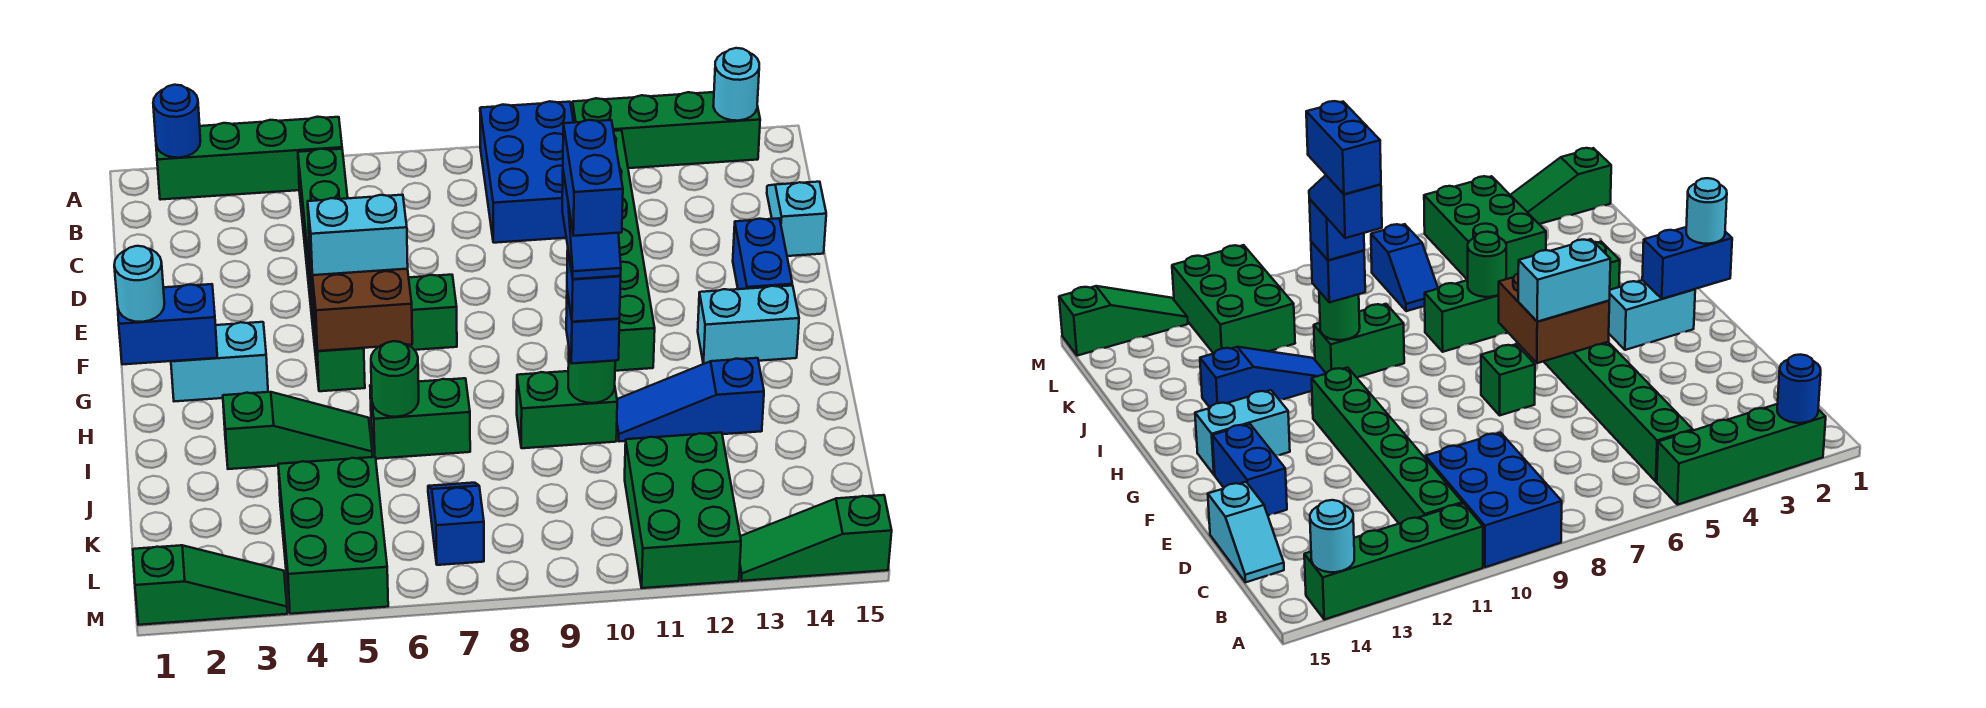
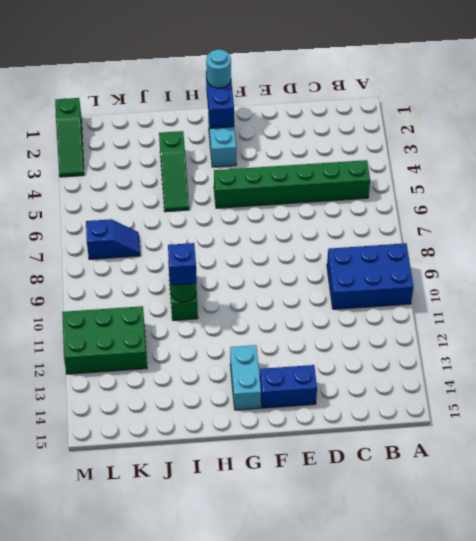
none -> green 1x4 brick [156,117,342,200]
none -> green 1x4 brick [572,92,760,168]
none -> green 1x6 brick [614,130,655,371]
none -> cyan 1x2 slope [767,182,826,256]

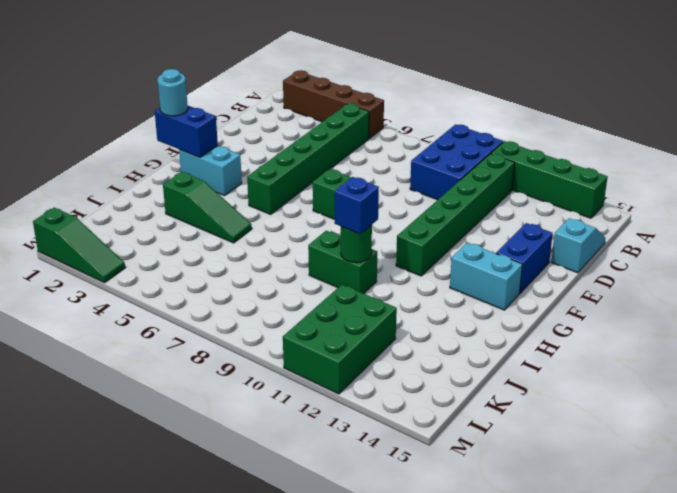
brown 1x4 brick [283,70,384,138] -> green 1x4 brick [156,117,342,200]
none -> green 1x2 brick [370,378,470,459]
none -> blue 1x3 slope [617,358,764,442]
none -> green 2x3 brick [278,457,388,614]
none -> blue 1x2 slope [428,483,484,565]

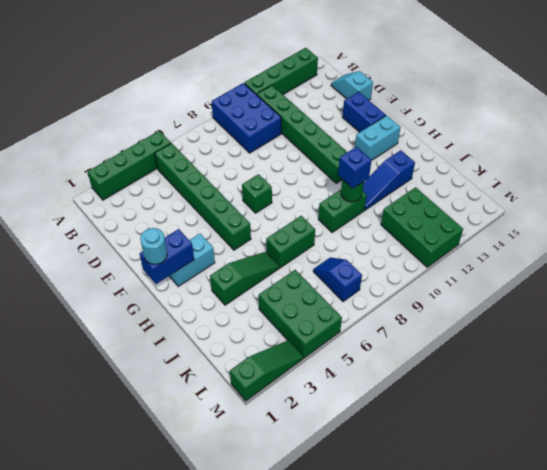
none -> green 1x3 slope [740,495,892,581]
none -> blue 1x1 round brick [153,85,201,158]
none -> cyan 1x1 round brick [713,48,759,121]
none -> brown 2x2 brick [309,246,412,351]

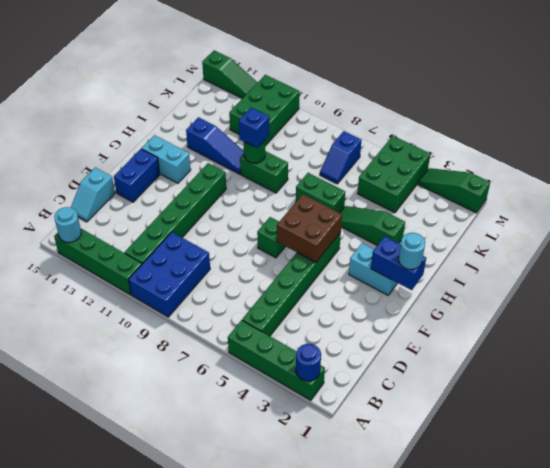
none -> green 1x1 round brick [371,341,419,417]
none -> cyan 1x2 brick [308,195,408,275]
none -> blue 1x1 brick [567,251,621,322]
none -> blue 1x2 slope [562,172,621,279]

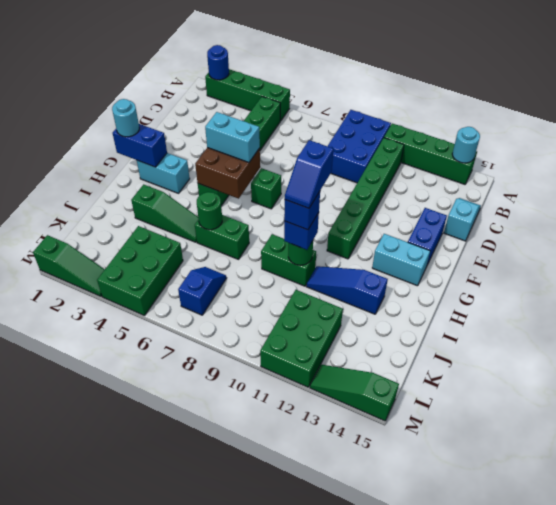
none -> blue 1x2 brick [563,120,623,236]

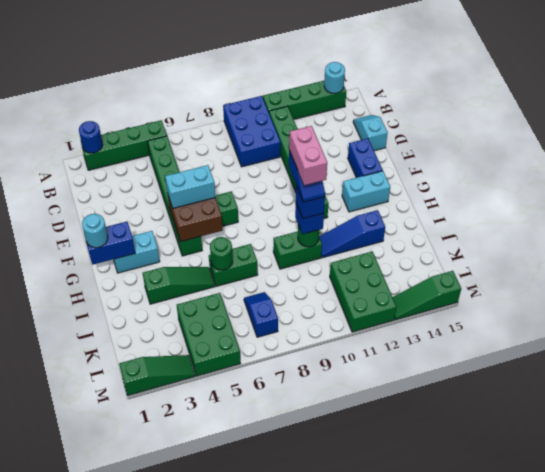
pink 1x2 brick [289,126,327,185] -> blue 1x2 brick [563,120,623,236]

